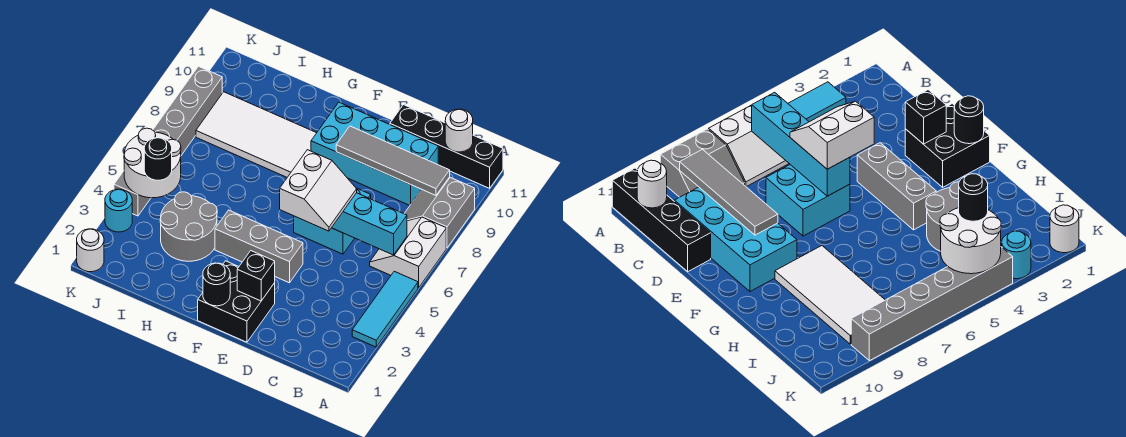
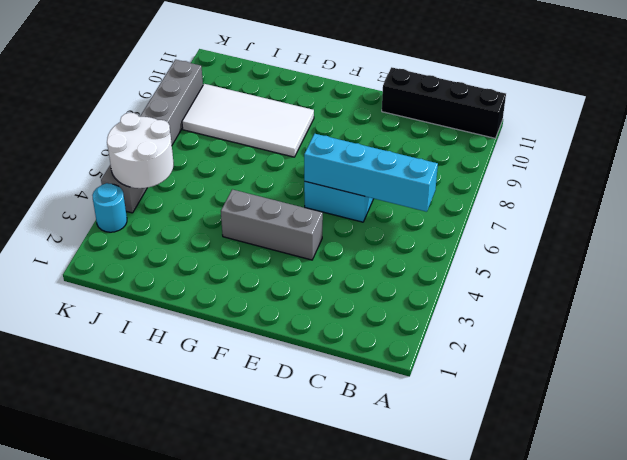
none -> cyan 1x3 tile [352,271,418,347]
none -> white 2x2 slope [370,217,446,288]
none -> grey 2x2 slope [404,177,475,248]

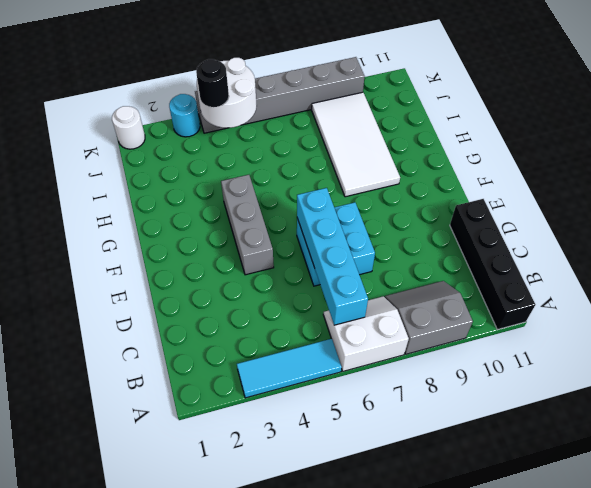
none -> cyan 2x4 brick [311,102,438,205]
none -> black 2x2 brick [198,261,275,342]
none -> grey 2x2 round brick [160,192,217,261]

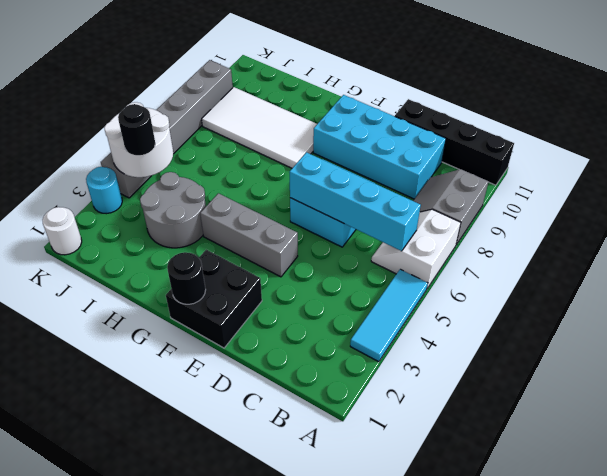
none -> grey 1x4 tile [336,126,450,195]
none -> white 1x1 round brick [445,109,473,152]
none -> black 1x1 brick [237,251,275,301]

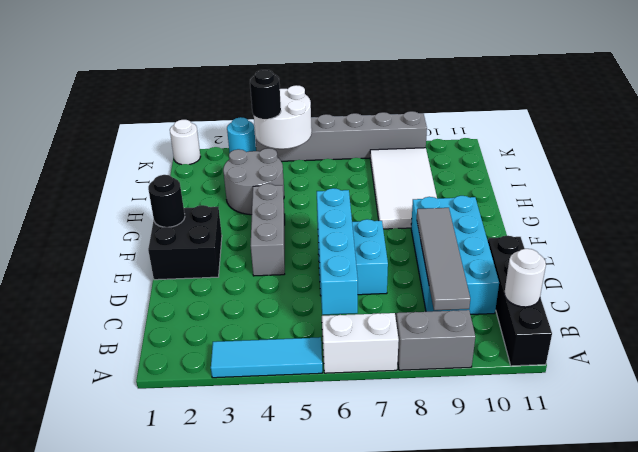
none -> black 1x1 brick [237,251,275,301]
none -> white 2x2 slope [280,150,357,231]

